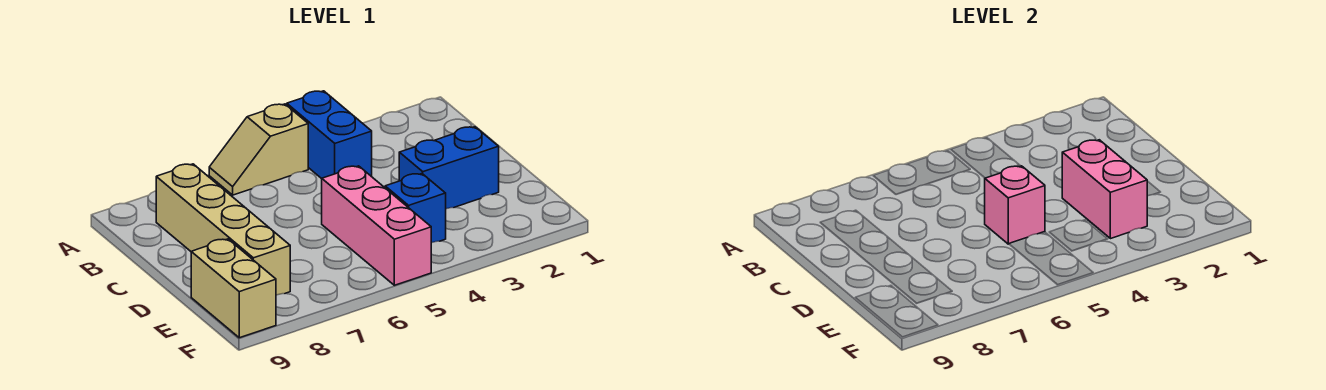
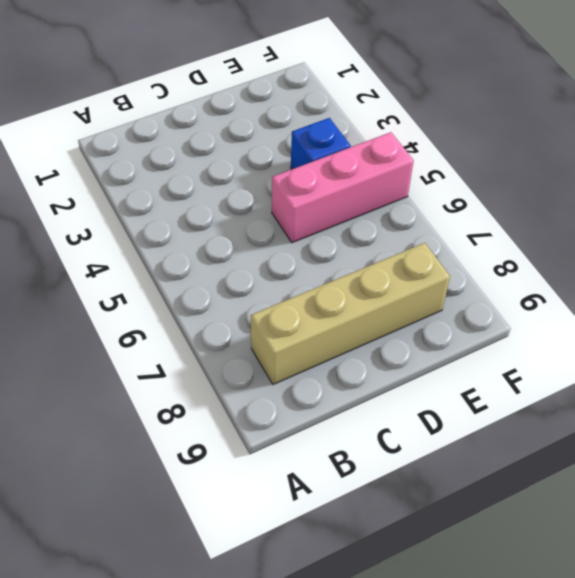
none -> blue 1x2 brick [287,91,372,179]
none -> tan 1x2 slope [209,104,308,195]

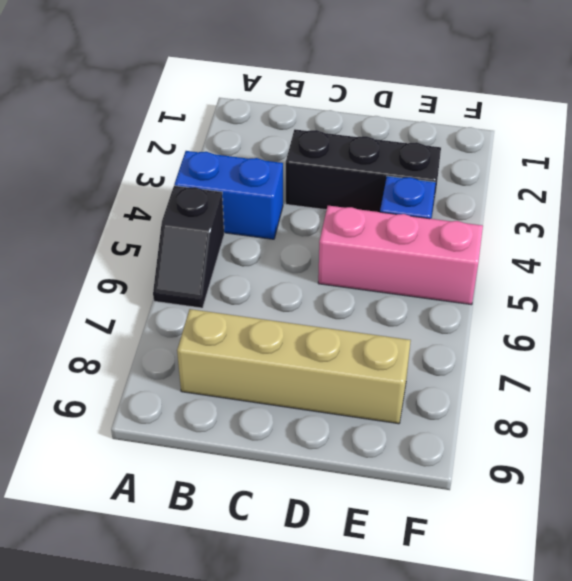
black 1x2 slope [153,186,224,308] -> tan 1x2 slope [209,104,308,195]
black 1x3 brick [286,129,441,214] -> blue 1x2 brick [399,127,499,209]
none -> tan 1x2 brick [191,239,276,338]
none -> pink 1x2 brick [1062,140,1147,239]

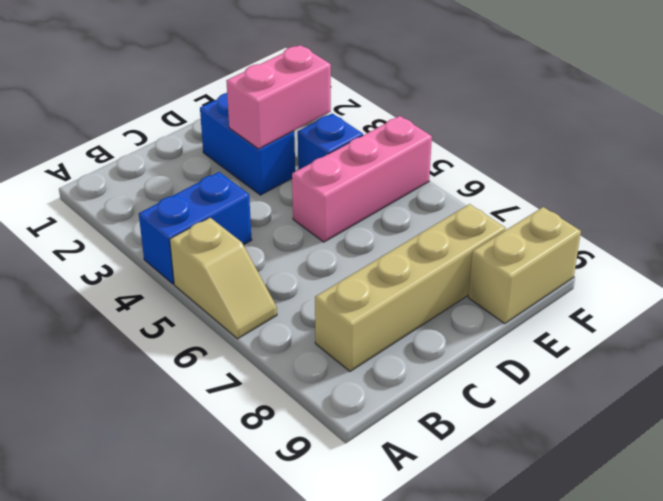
none -> pink 1x1 brick [985,166,1045,244]

